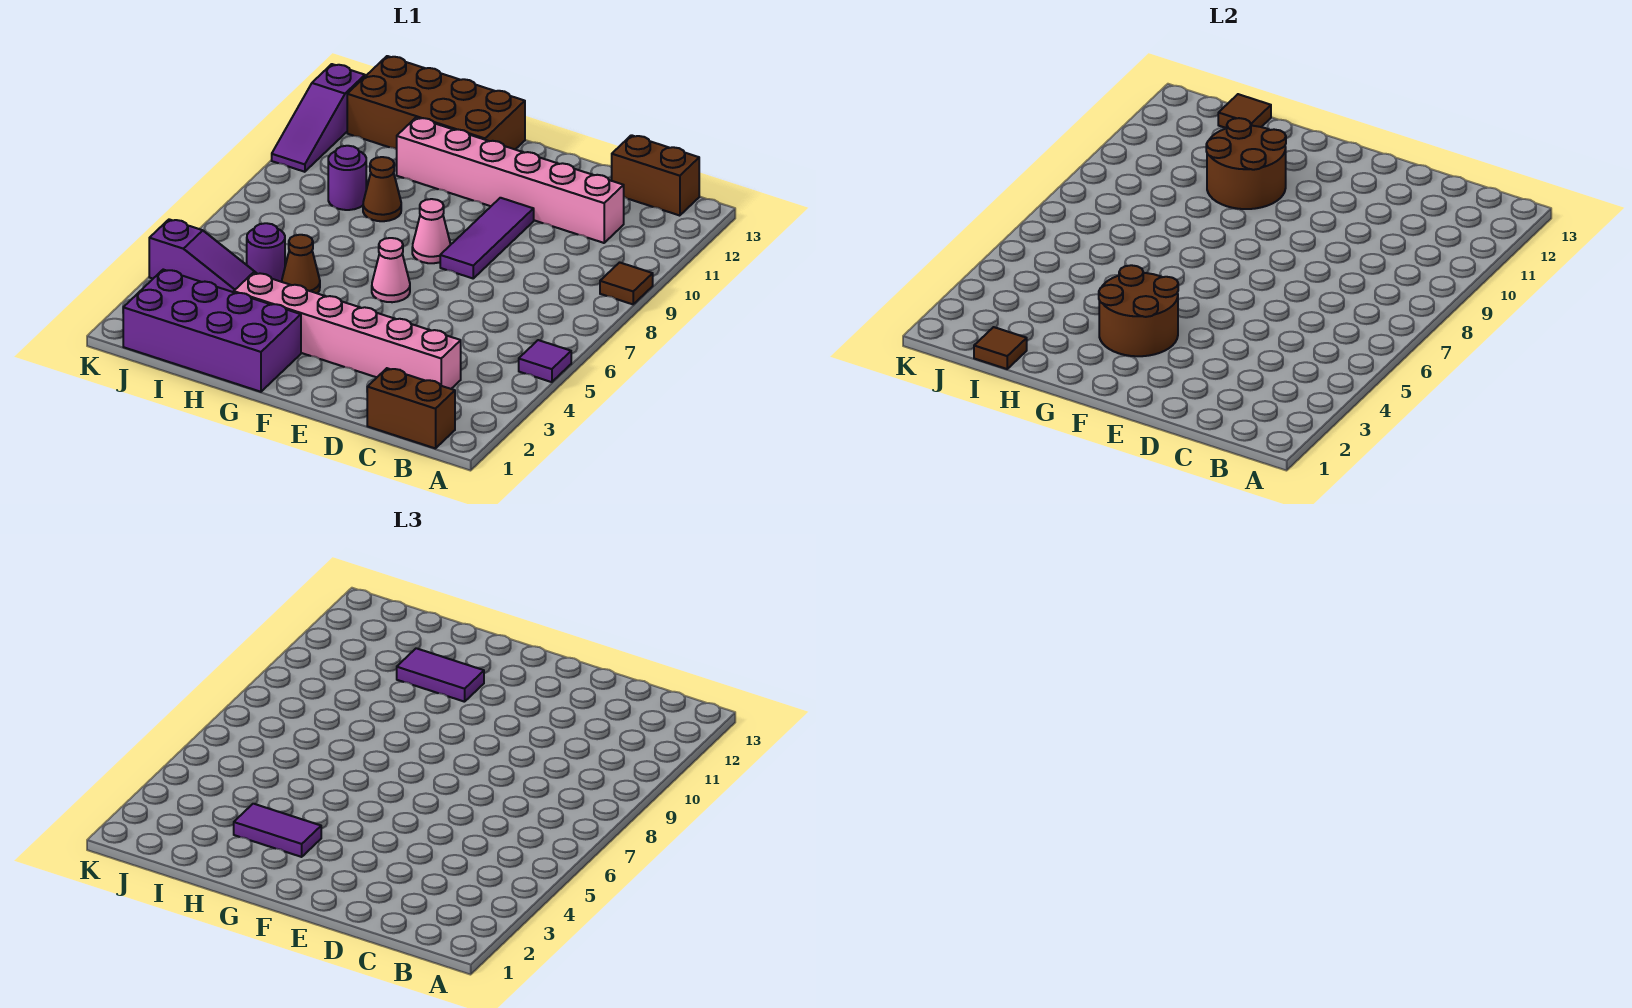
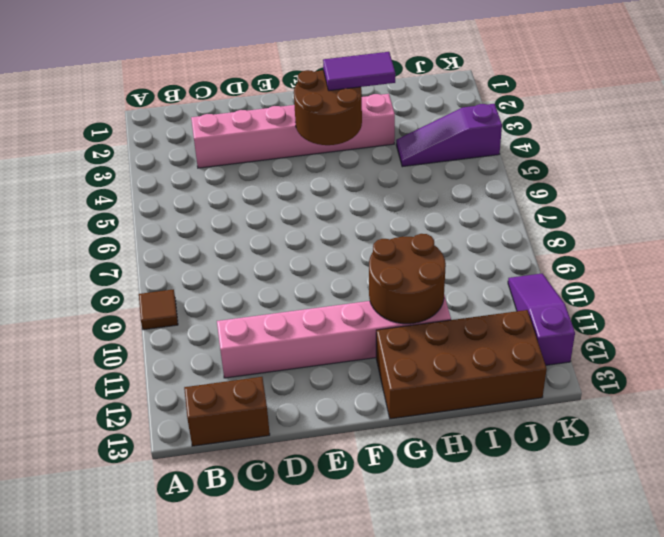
none -> purple 1x1 tile [519,340,571,382]
none -> brown 1x2 brick [367,368,455,448]
none -> purple 1x3 tile [440,198,534,278]

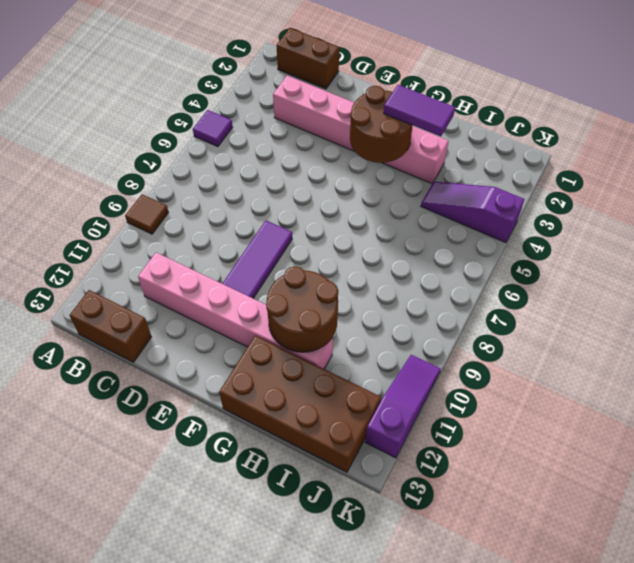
none -> pink 1x1 cone [372,238,410,302]
none -> pink 1x1 cone [412,199,451,263]
none -> purple 2x4 brick [123,270,301,392]

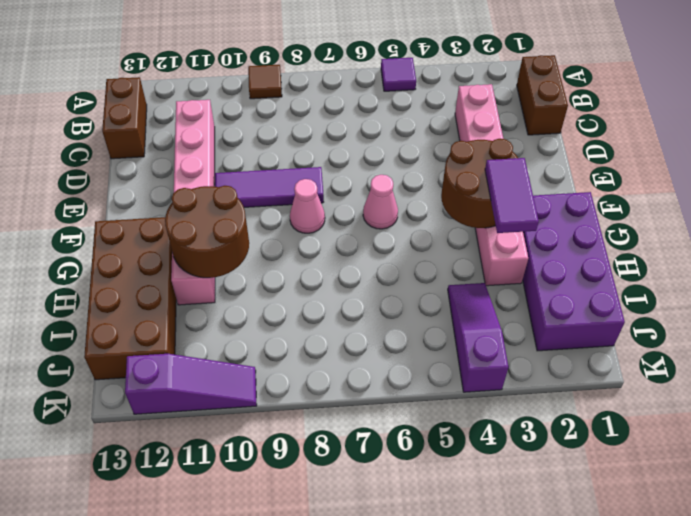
none -> brown 1x1 cone [282,235,320,293]
none -> brown 1x1 cone [363,157,401,221]
none -> purple 1x1 round brick [247,223,285,282]

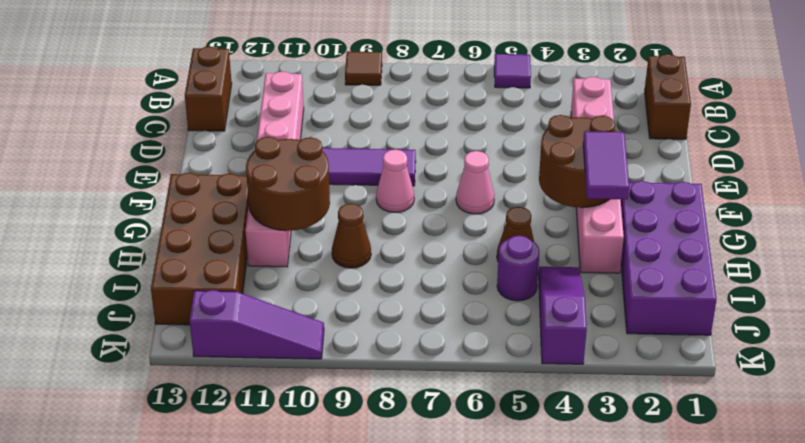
none -> purple 1x1 round brick [328,146,366,210]
none -> brown 1x1 tile [974,327,1027,369]
none -> brown 1x1 tile [1218,94,1271,128]

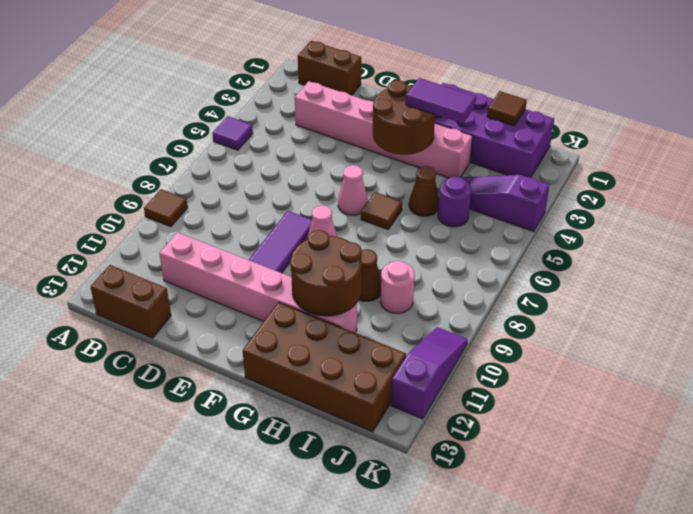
brown 1x1 tile [361,192,402,229] -> brown 1x1 tile moved to [1218,94,1271,128]
pink 1x1 round brick [381,261,415,313] -> purple 1x1 round brick [328,146,366,210]
none -> purple 1x2 tile [397,648,484,702]

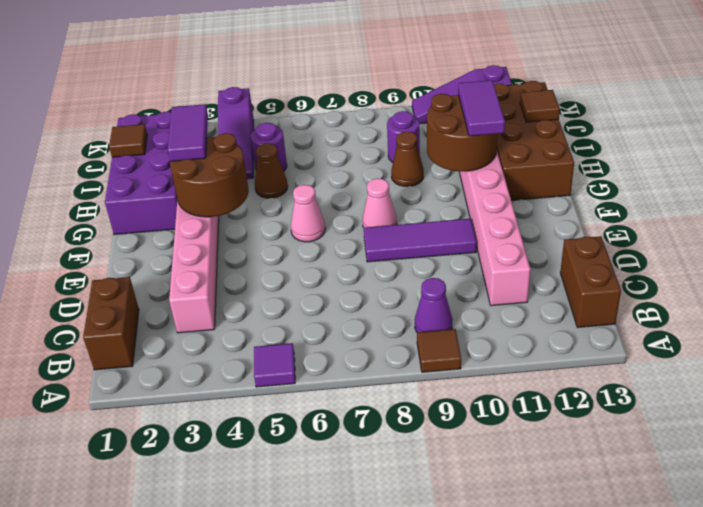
purple 1x1 cone [415,278,453,332] -> none

